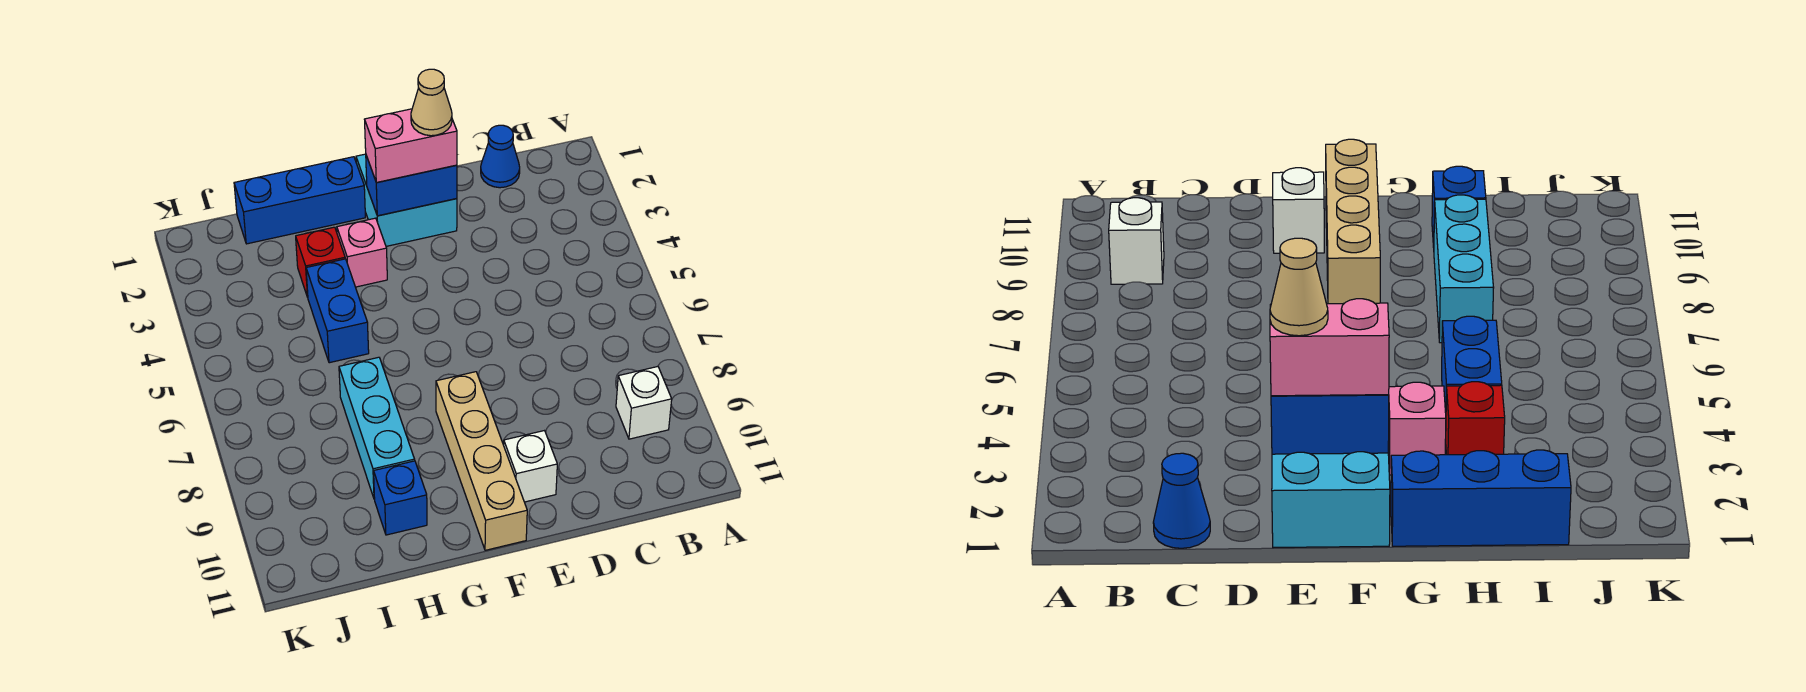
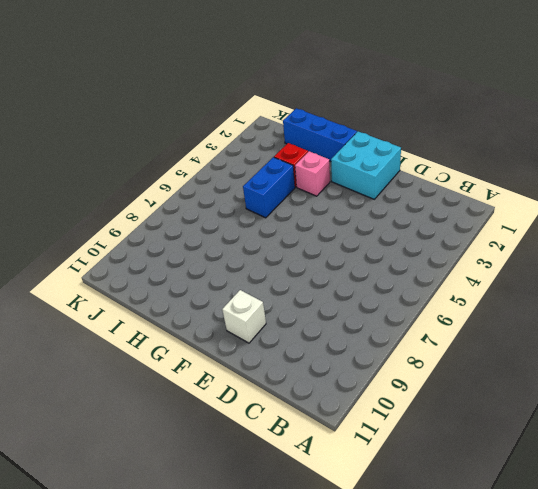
none -> white 1x1 brick [616,367,672,439]
none -> blue 1x1 cone [481,125,520,188]
none -> tan 1x4 brick [436,372,527,550]

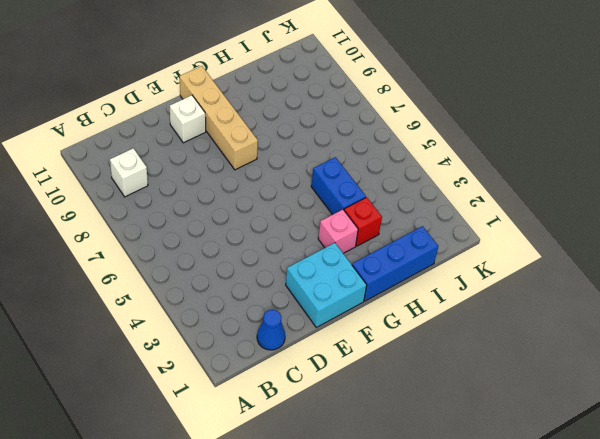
none -> cyan 1x3 brick [339,357,415,499]
none -> blue 1x1 brick [374,461,427,535]
none -> blue 1x2 brick [366,156,457,216]

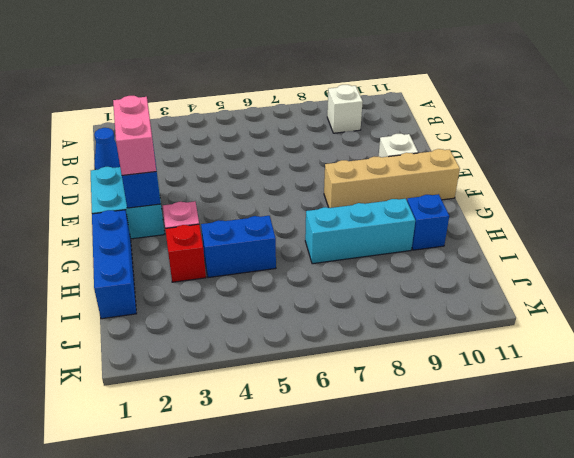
none -> tan 1x1 cone [411,69,452,136]

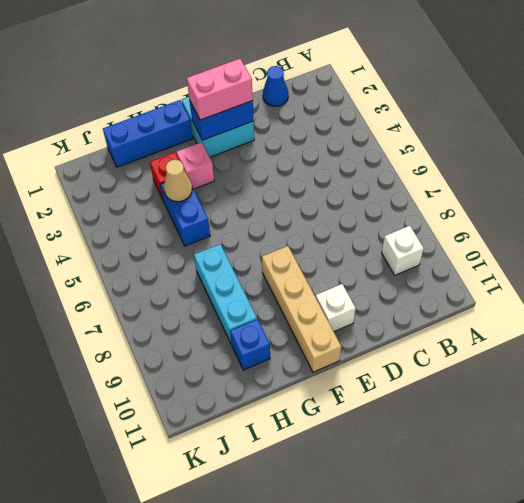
tan 1x1 cone [164,160,192,202] -> tan 1x1 cone moved to [411,69,452,136]

